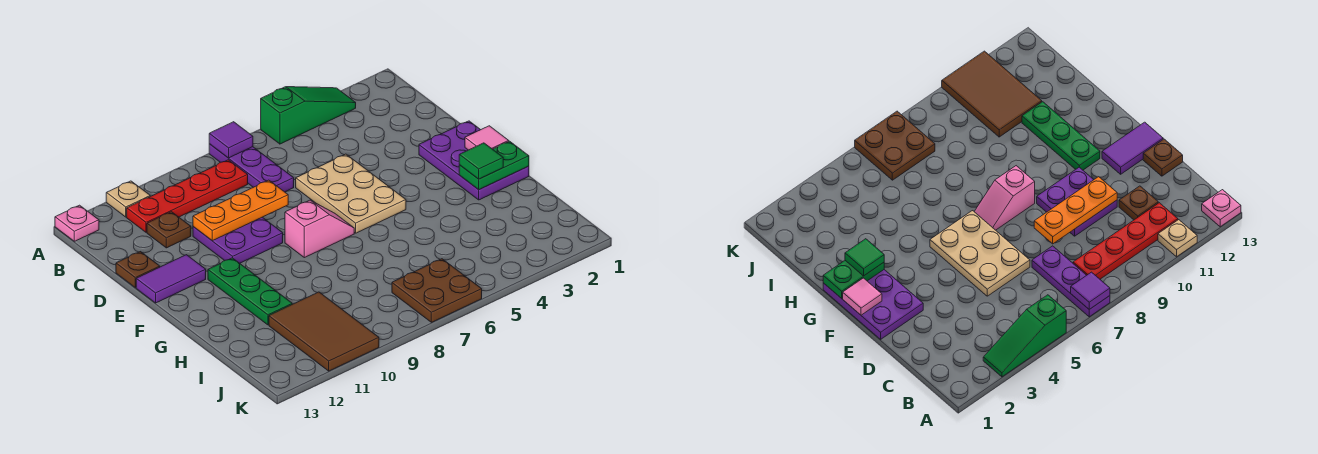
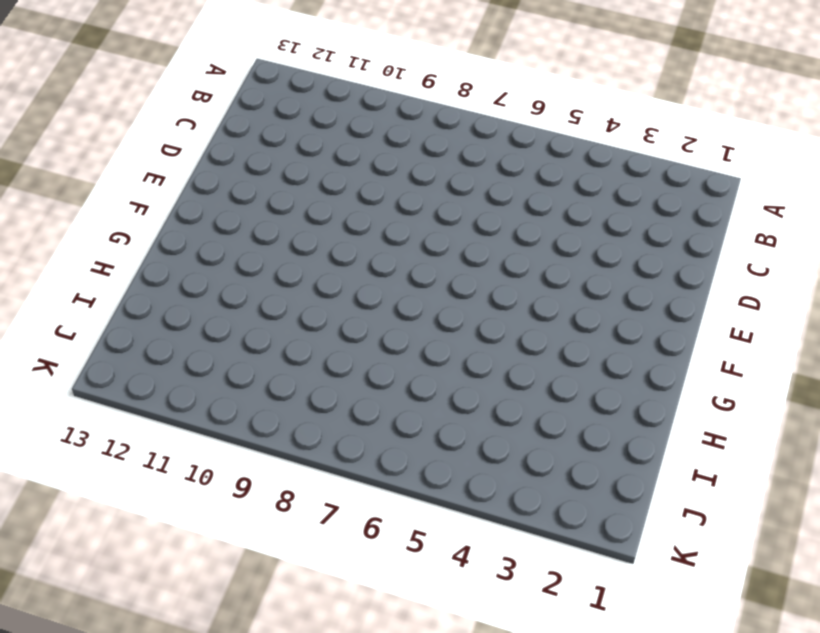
none -> green 1x3 slope [261,87,356,144]
none -> purple 1x3 plate [209,144,294,192]
none -> tan 1x1 plate [106,181,150,217]

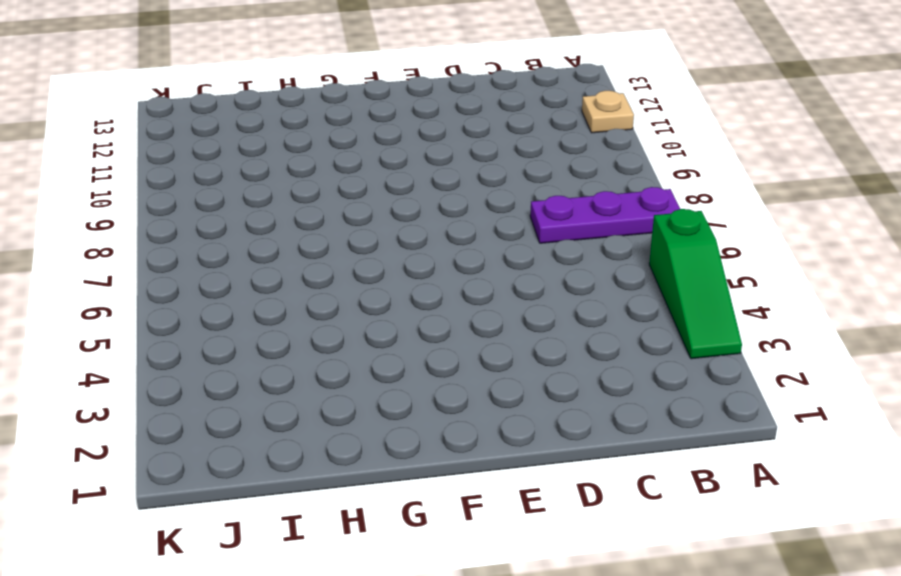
none -> pink 1x1 plate [55,205,99,241]
none -> red 1x4 plate [127,160,248,232]
none -> brown 1x1 plate [147,212,191,248]

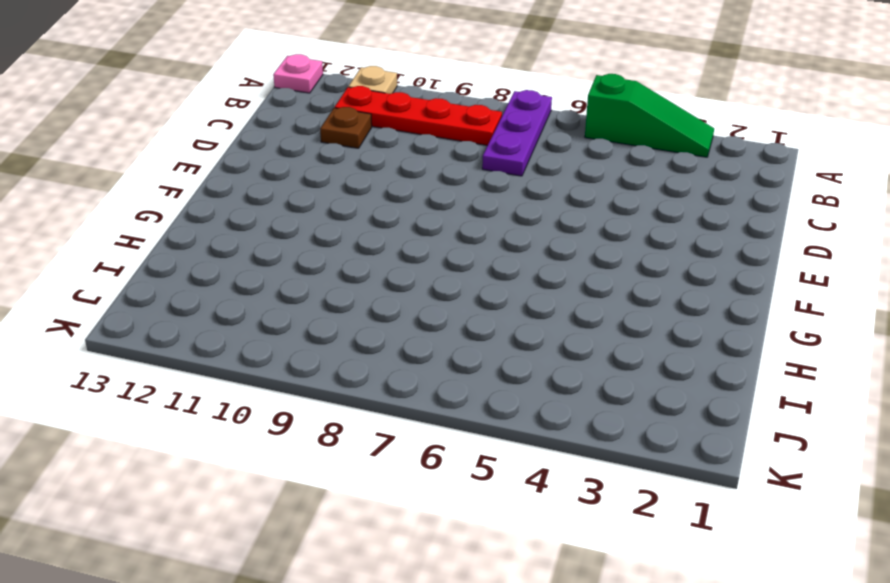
none -> tan 2x3 plate [296,154,406,233]
none -> purple 2x2 plate [193,217,283,263]
none -> brown 1x1 plate [116,252,160,288]

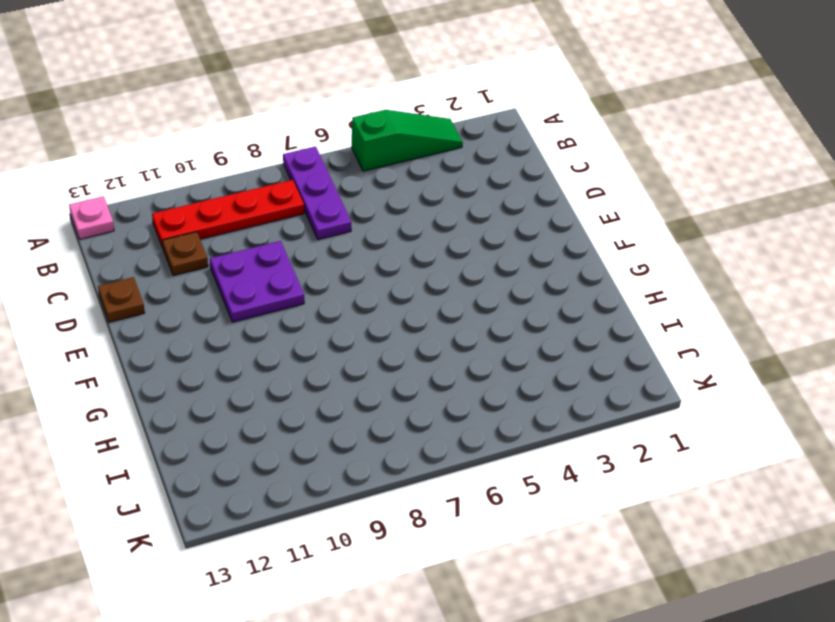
none -> tan 1x1 plate [106,181,150,217]
none -> tan 2x3 plate [296,154,406,233]
none -> purple 2x3 plate [419,121,529,200]

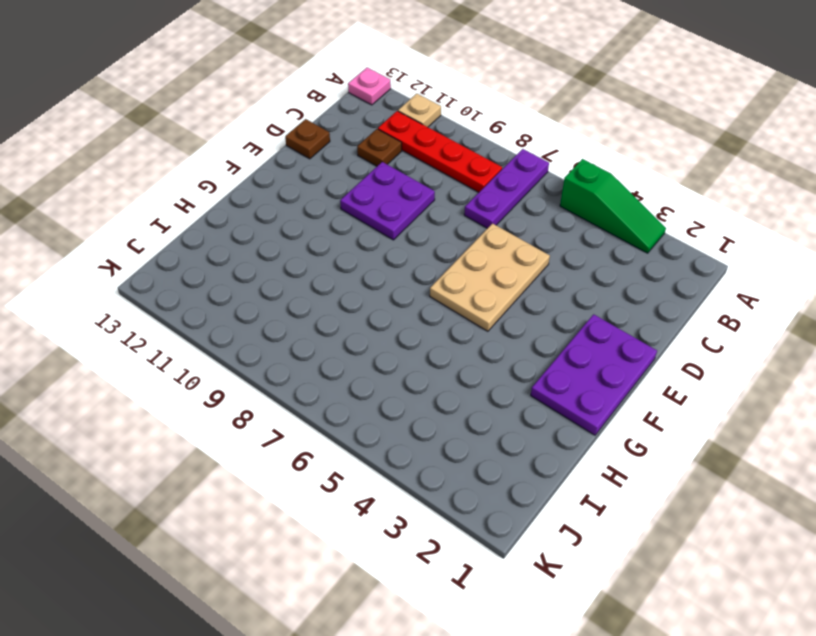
none -> purple 1x2 tile [136,255,206,303]
none -> pink 1x2 slope [285,200,354,258]
none -> green 1x3 plate [208,258,292,325]

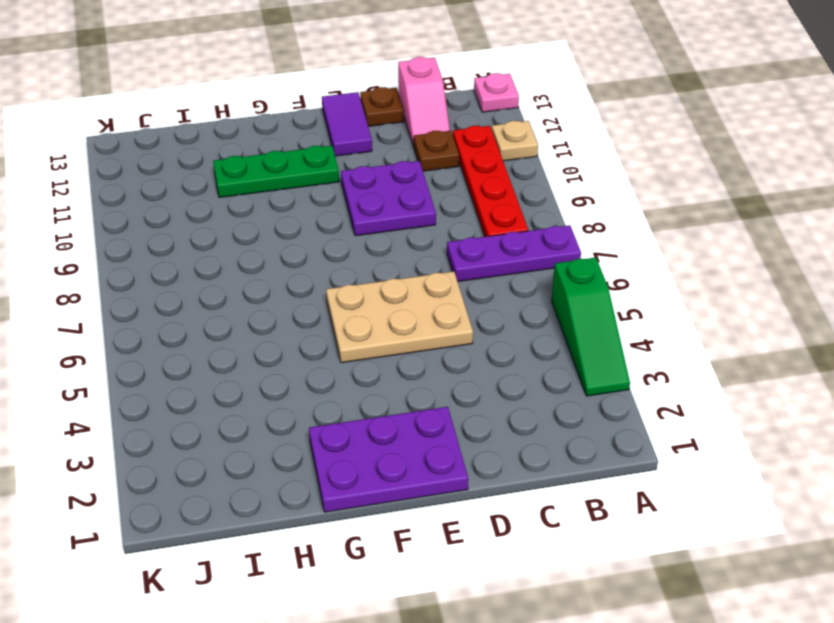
pink 1x2 slope [398,57,450,146] -> pink 1x2 slope moved to [285,200,354,258]
none -> brown 2x3 tile [269,292,379,371]
none -> brown 2x2 plate [392,259,482,322]
none -> purple 1x1 tile [209,122,253,158]

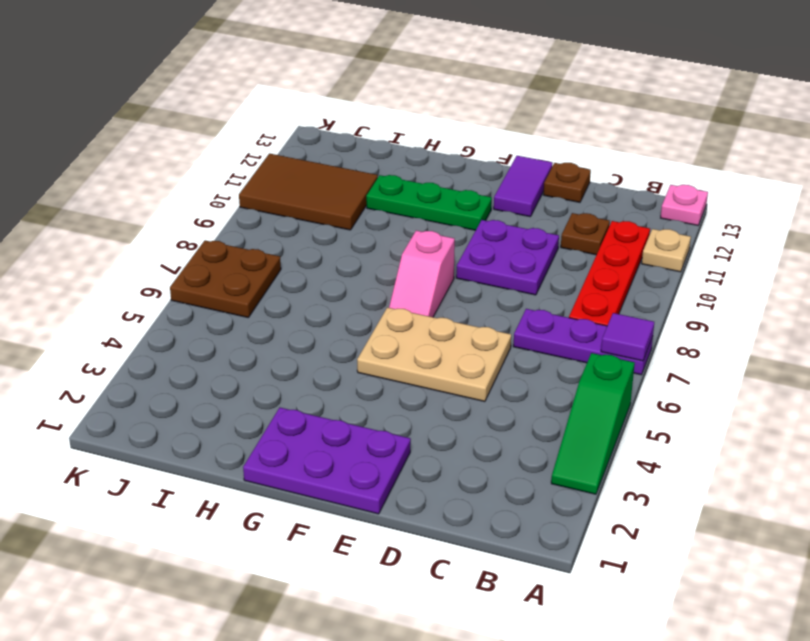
none -> orange 1x3 plate [193,180,288,241]
none -> pink 1x1 tile [465,126,509,150]
none -> green 1x2 plate [459,141,529,190]

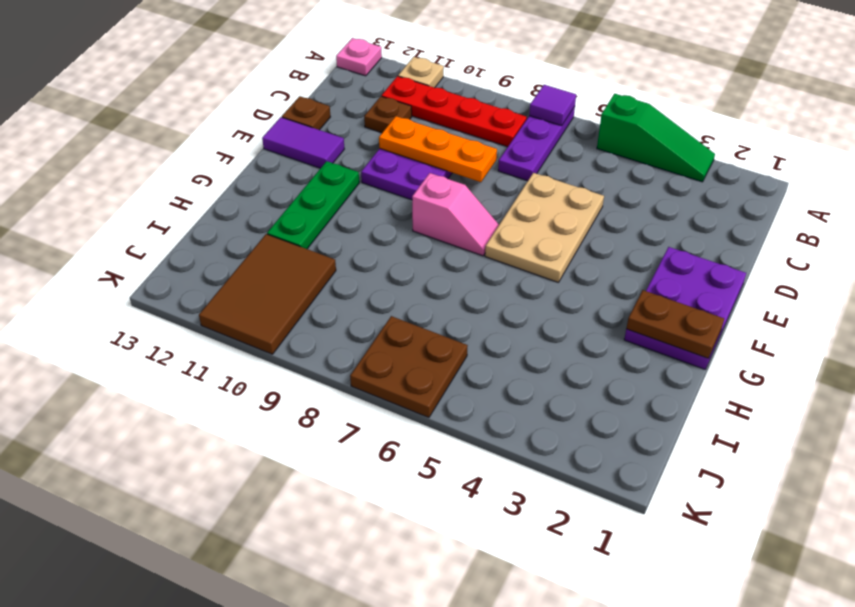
brown 1x2 plate [626,290,724,359] -> green 1x2 plate [459,141,529,190]
none -> pink 1x1 tile [465,126,509,150]
none -> green 1x1 tile [459,143,503,179]

